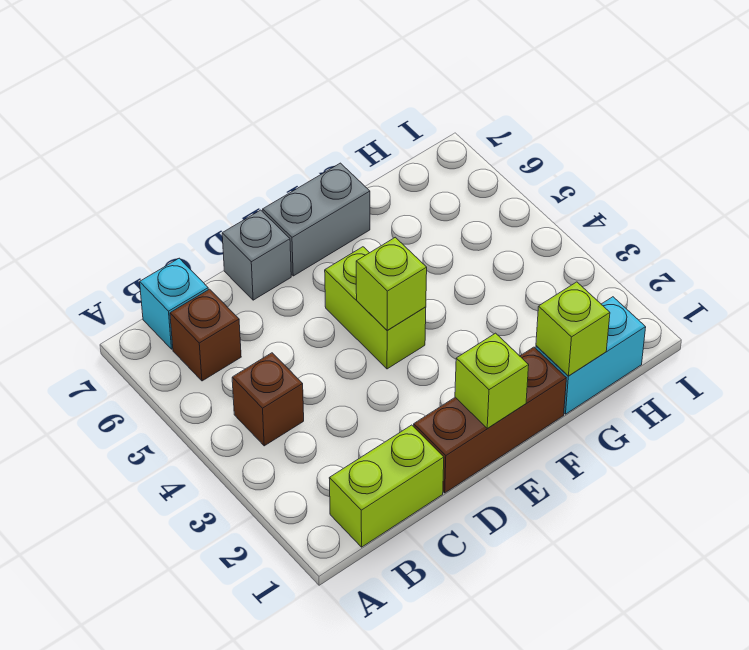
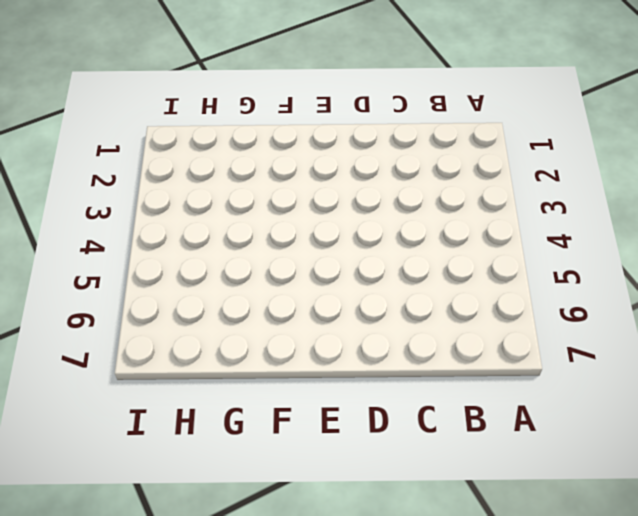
none -> lime 1x2 brick [329,425,444,547]
none -> brown 1x1 brick [232,353,304,446]
none -> brown 1x1 brick [170,289,241,381]

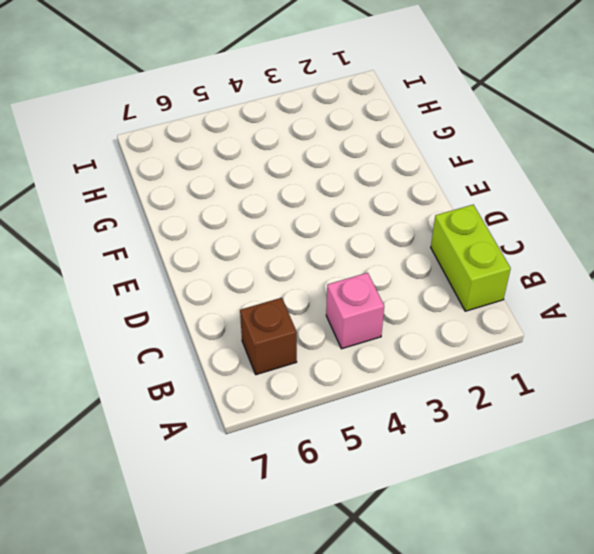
pink 1x1 brick [326,273,384,349] -> brown 1x1 brick [232,353,304,446]
none -> cyan 1x1 brick [140,258,208,349]
none -> brown 1x3 brick [414,347,566,493]
none -> grey 1x1 brick [222,210,291,300]

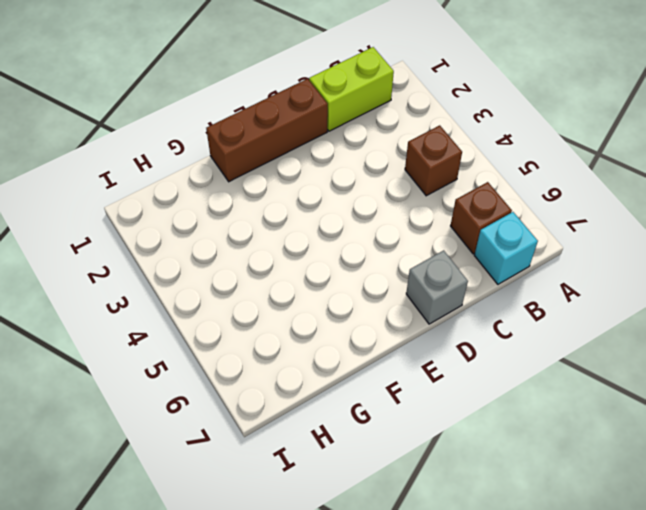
none -> lime 1x2 brick [325,247,426,369]
none -> grey 1x2 brick [263,163,370,276]
none -> cyan 1x2 brick [536,297,646,414]

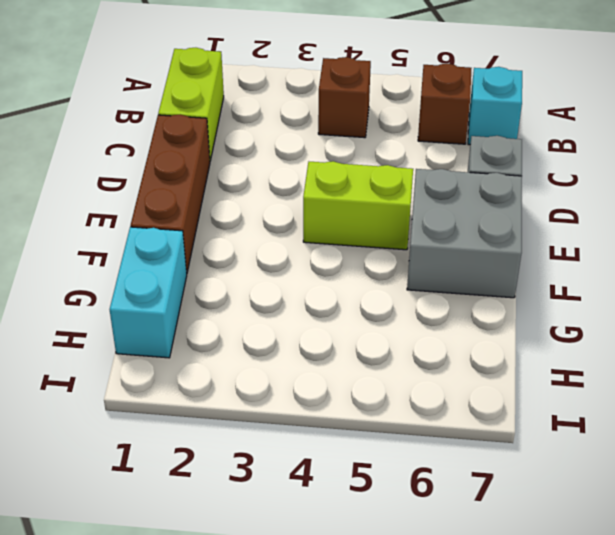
grey 2x2 brick [407,169,522,298] -> grey 1x2 brick [263,163,370,276]
none -> lime 1x1 brick [455,333,529,428]
none -> lime 1x1 brick [356,237,427,330]
none -> lime 1x1 brick [536,282,610,376]

